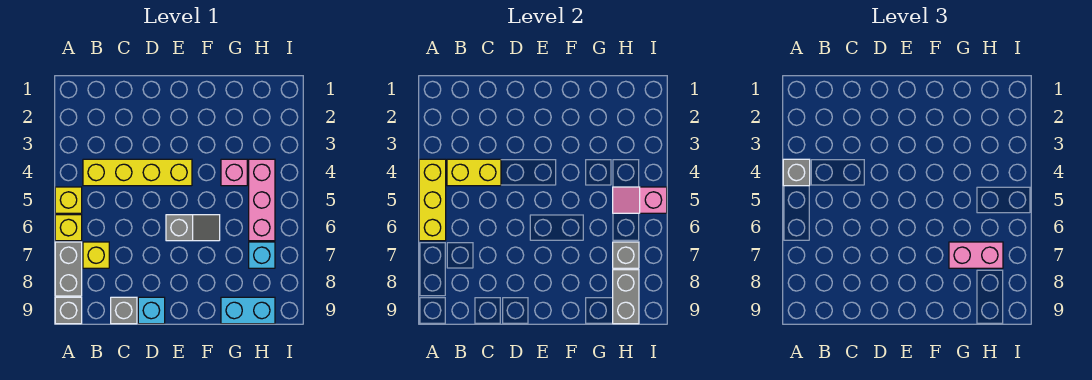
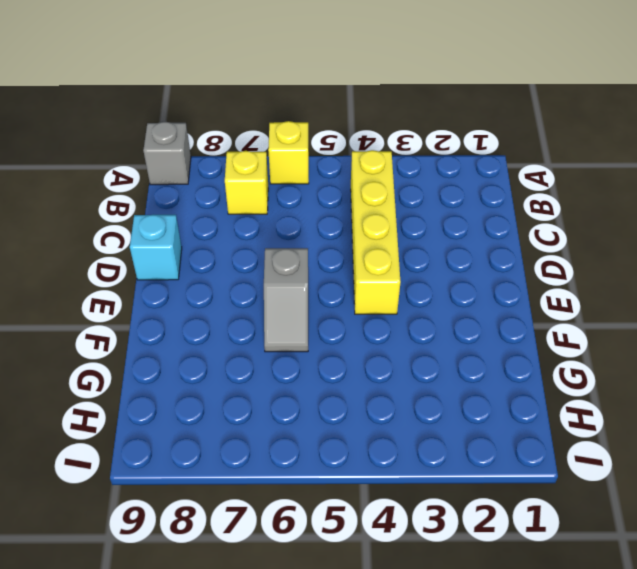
none -> yellow 1x1 brick [55,187,82,213]
none -> grey 1x2 brick [55,242,82,296]
none -> grey 1x1 brick [111,297,137,324]

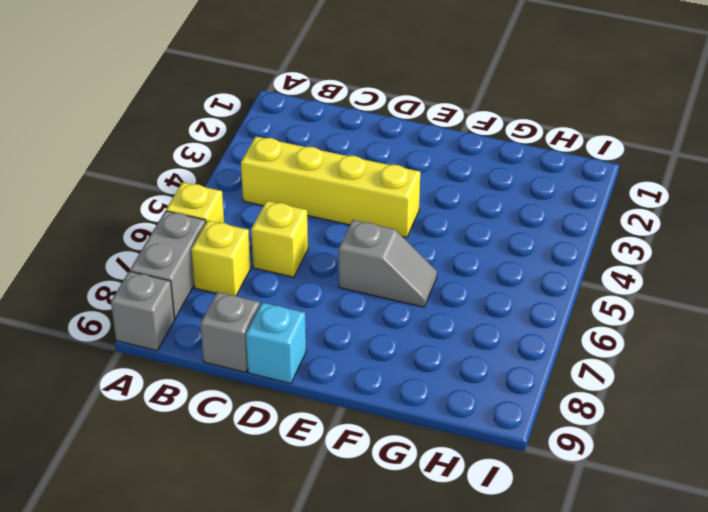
yellow 1x1 brick [251,201,308,277] -> yellow 1x1 brick moved to [55,187,82,213]
none -> pink 1x1 brick [221,159,247,186]
none -> cyan 1x2 brick [221,297,275,324]
none -> pink 1x3 brick [249,159,275,241]

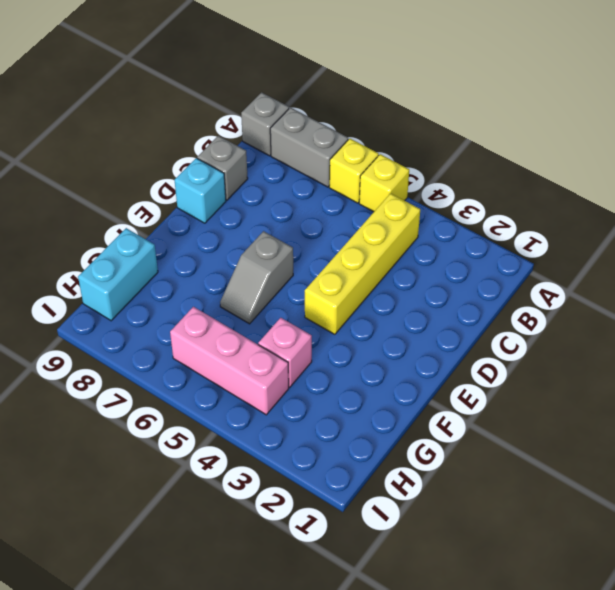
none -> yellow 1x1 brick [83,242,109,268]
none -> cyan 1x1 brick [249,242,275,268]
none -> yellow 1x3 brick [419,159,446,241]

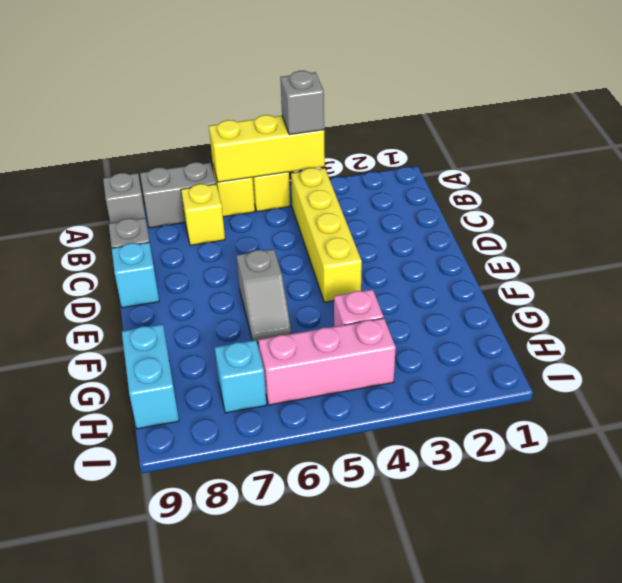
none -> yellow 1x2 brick [447,159,501,186]
none -> pink 1x2 slope [613,187,667,213]
none -> grey 1x1 brick [613,242,639,268]

